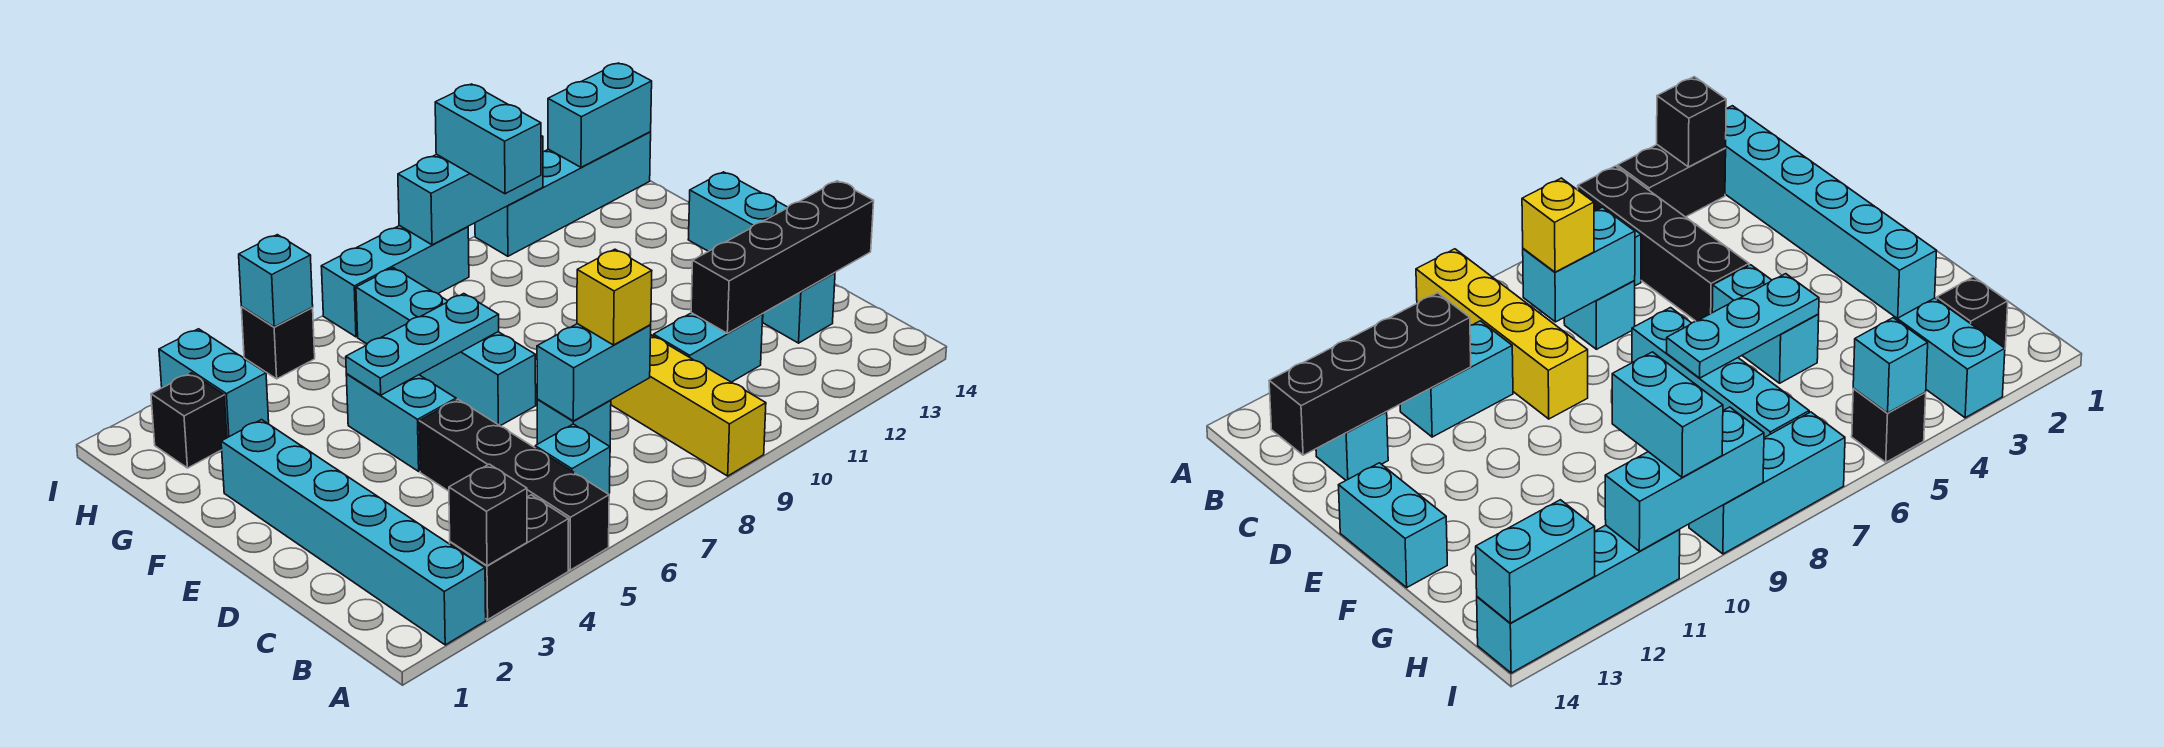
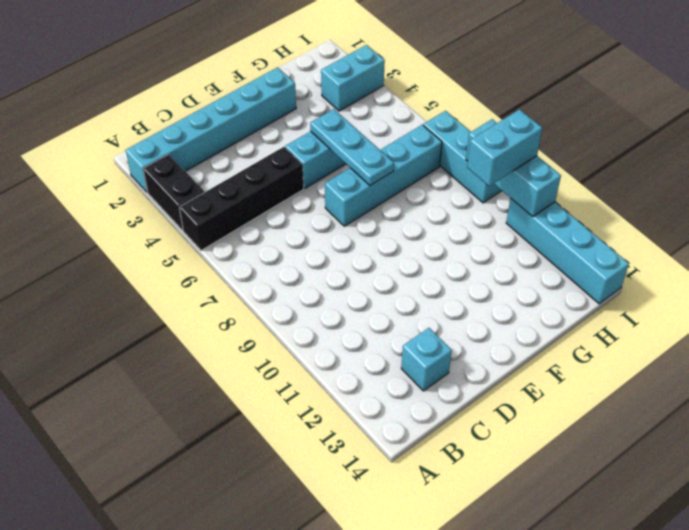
none -> yellow 1x4 brick [611,335,766,476]
none -> cyan 1x1 brick [535,424,610,494]
none -> cyan 1x1 brick [537,400,611,446]

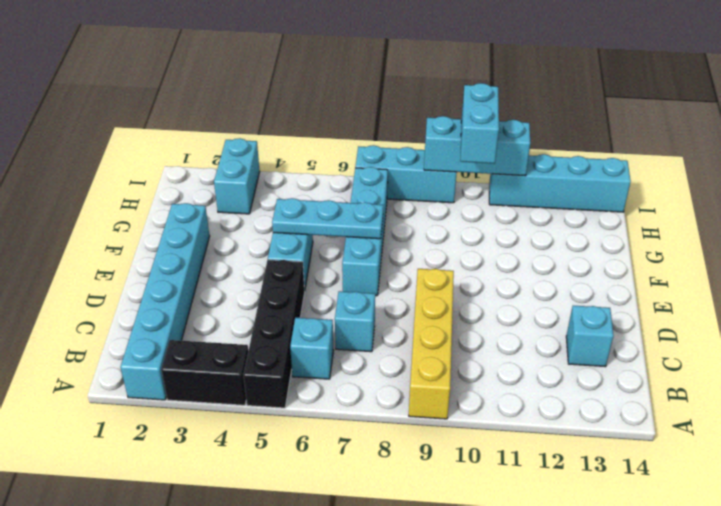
none -> cyan 1x2 brick [653,313,763,382]
none -> cyan 1x2 brick [688,172,788,251]
none -> black 1x1 brick [151,373,227,468]

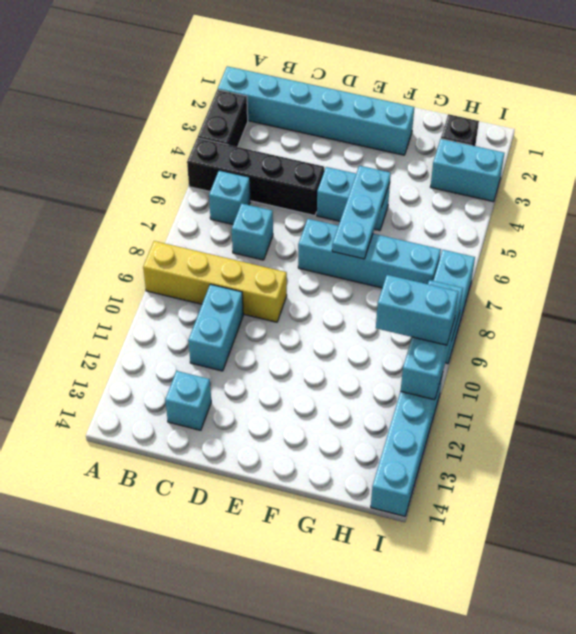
none -> cyan 1x2 brick [688,172,788,251]
none -> black 1x1 brick [241,307,315,379]
none -> black 1x1 brick [449,464,527,566]

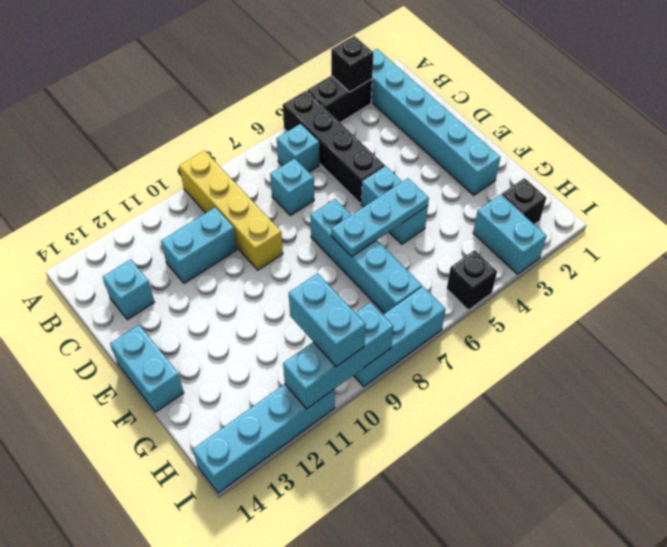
none -> cyan 1x2 brick [537,324,651,421]
none -> black 1x4 brick [691,181,874,333]
none -> cyan 1x1 brick [239,235,313,327]

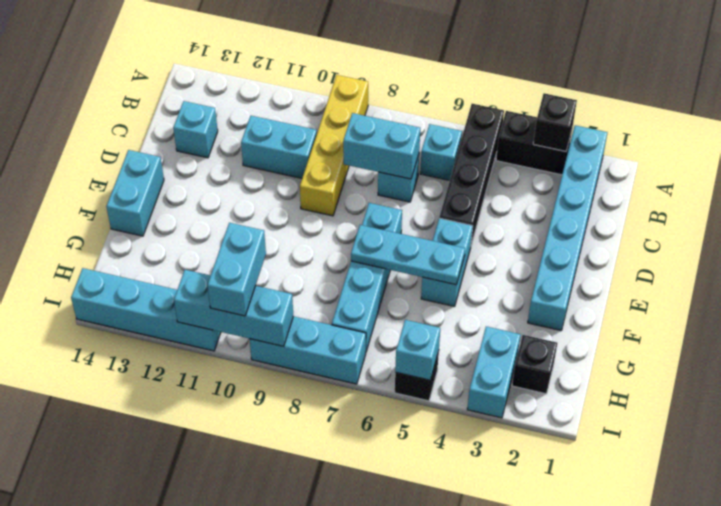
none -> black 1x4 brick [691,181,874,333]
none -> cyan 1x2 brick [548,63,652,167]
none -> yellow 1x1 brick [577,249,652,345]

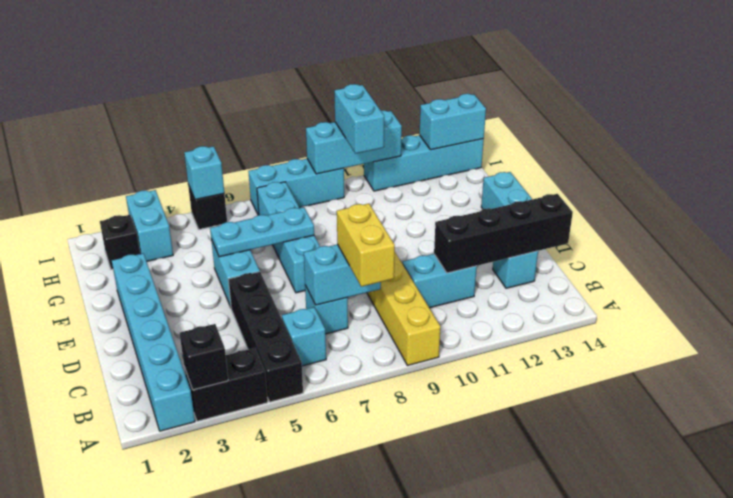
yellow 1x2 brick [337,203,395,287] -> yellow 1x1 brick [577,249,652,345]

